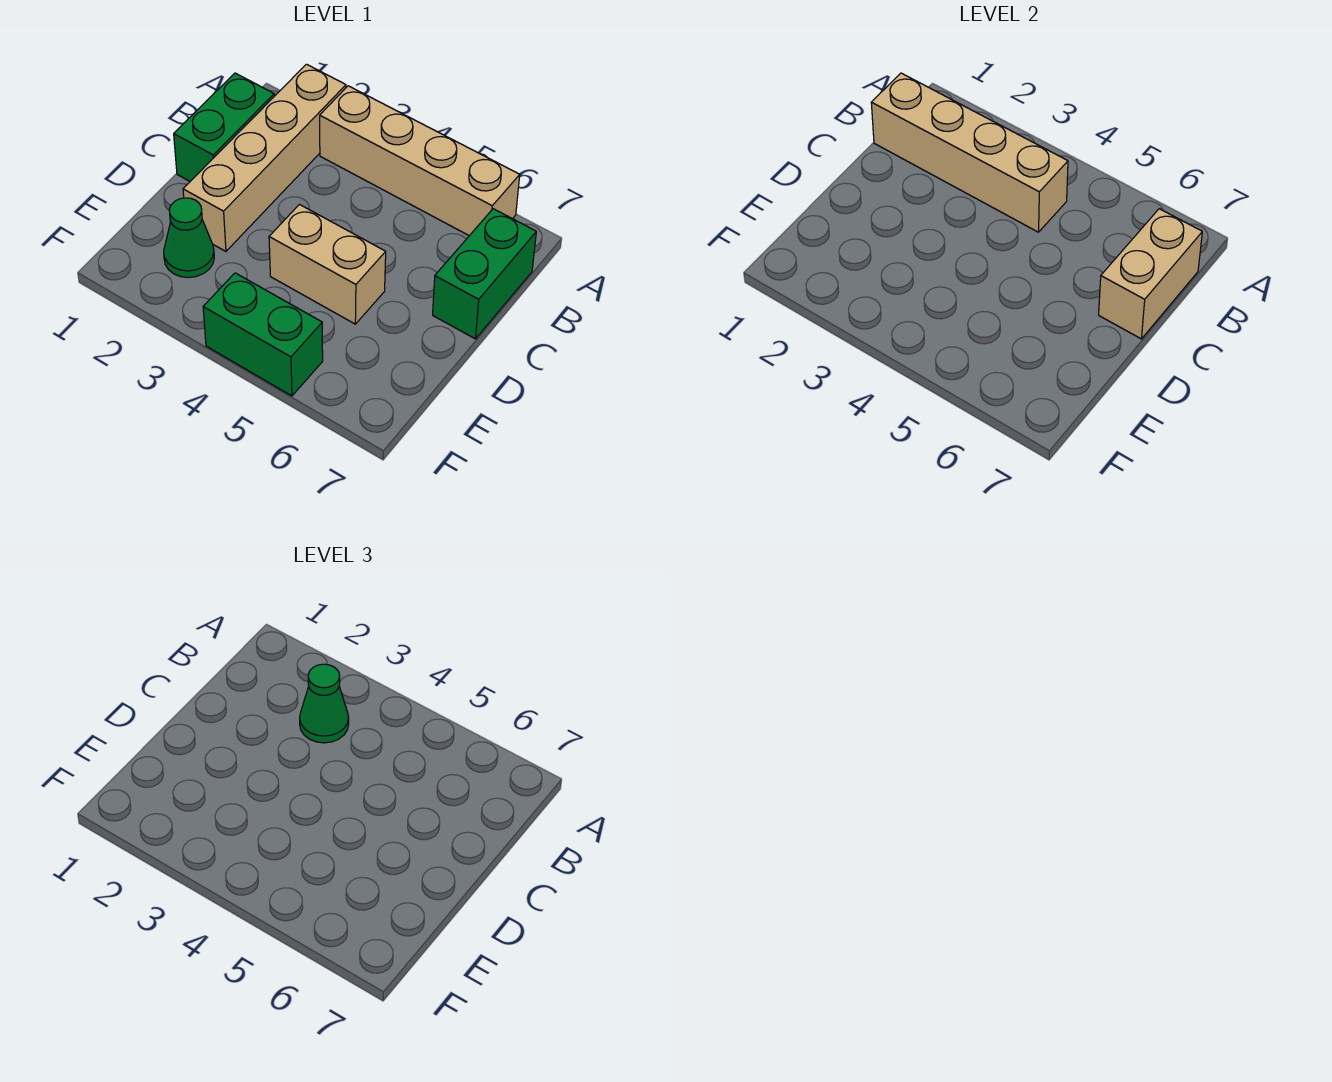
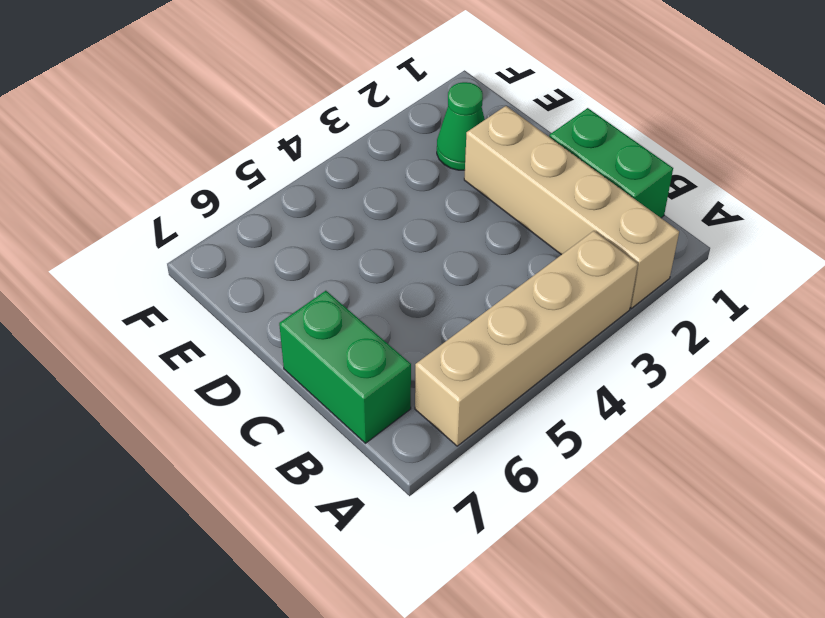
none -> tan 1x2 brick [269,205,386,324]
none -> green 1x2 brick [203,273,323,396]

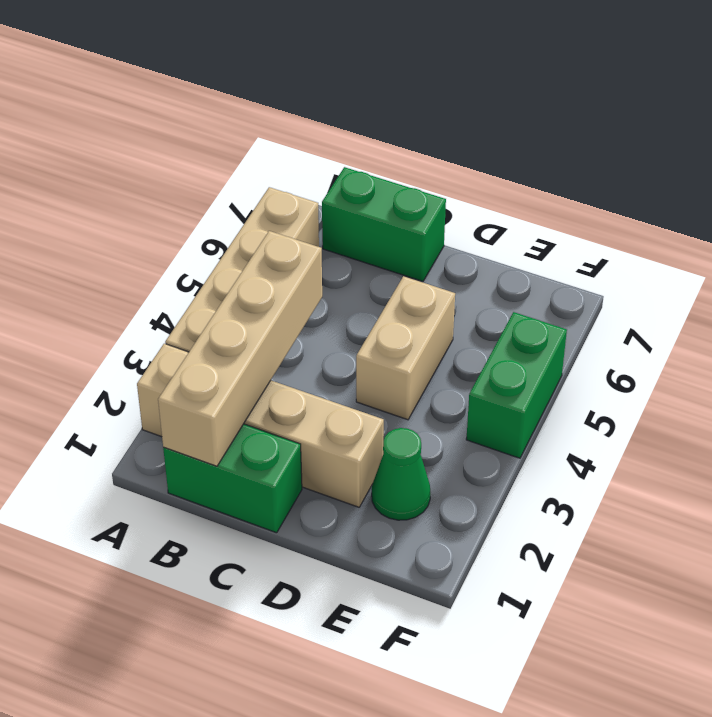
none -> tan 1x2 brick [1099,209,1202,339]
none -> green 1x1 cone [300,664,349,743]

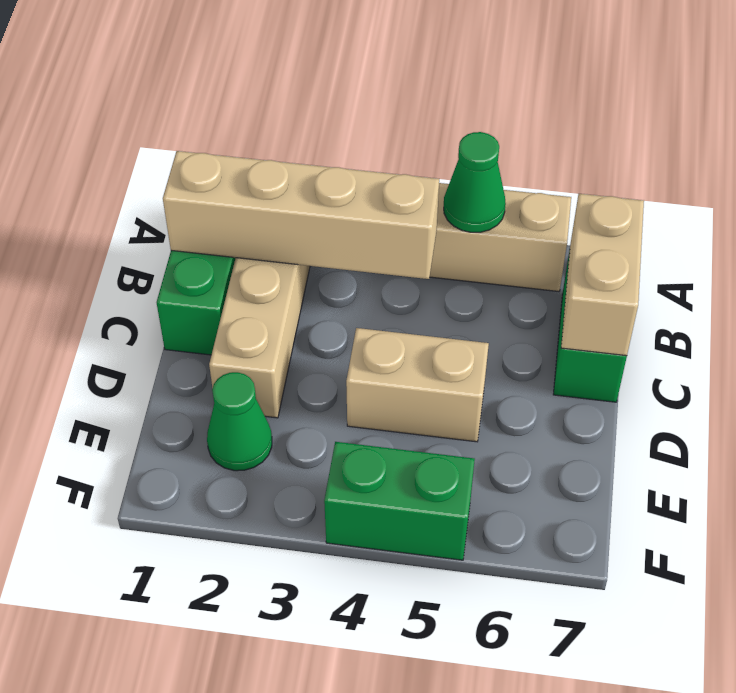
green 1x1 cone [444,132,506,232] -> green 1x1 cone moved to [300,664,349,743]

